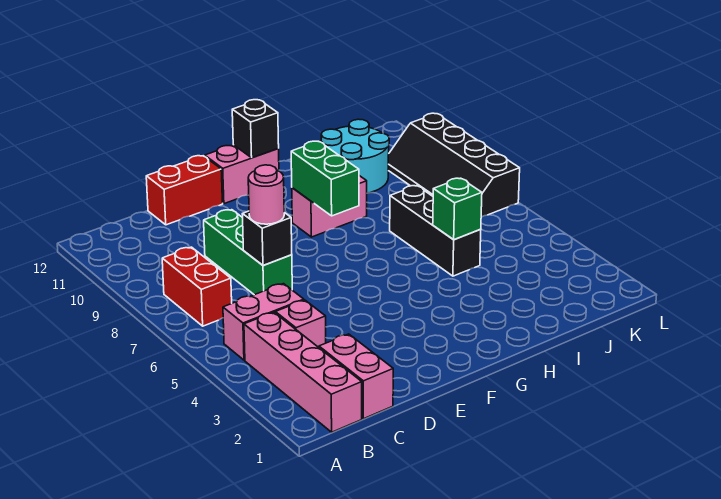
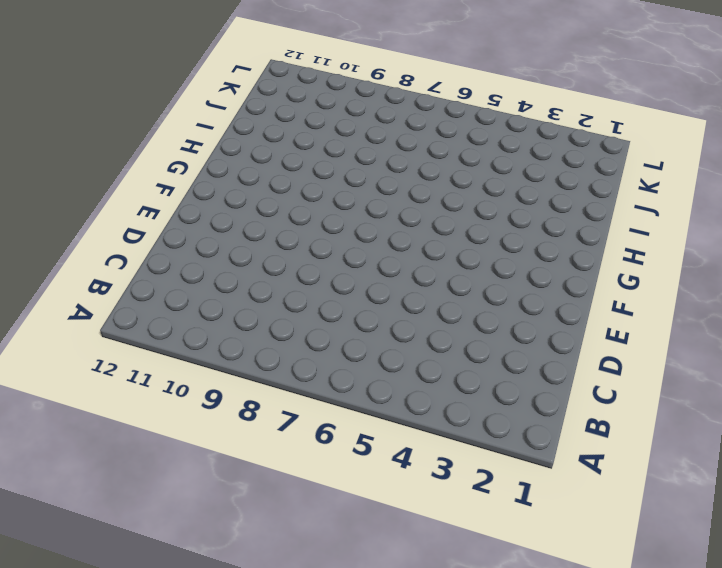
none -> pink 1x4 brick [244,312,362,432]
none -> pink 1x2 brick [223,284,304,360]
none -> red 1x2 brick [162,247,232,326]

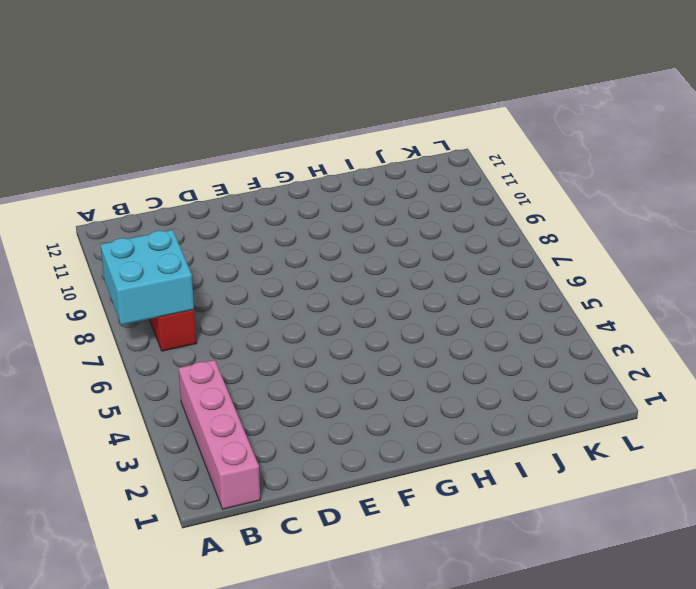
cyan 2x2 brick [101,230,194,325] -> none
none -> pink 1x2 brick [223,284,304,360]
none -> pink 1x2 brick [319,334,393,419]
none -> pink 1x1 brick [275,300,326,347]

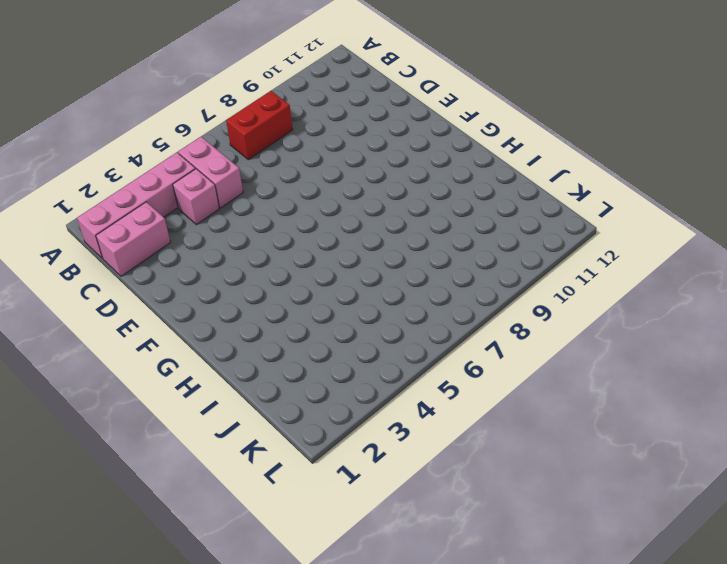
none -> green 1x3 brick [204,210,292,295]
none -> red 1x2 brick [146,156,223,225]
none -> pink 1x2 brick [205,145,279,204]

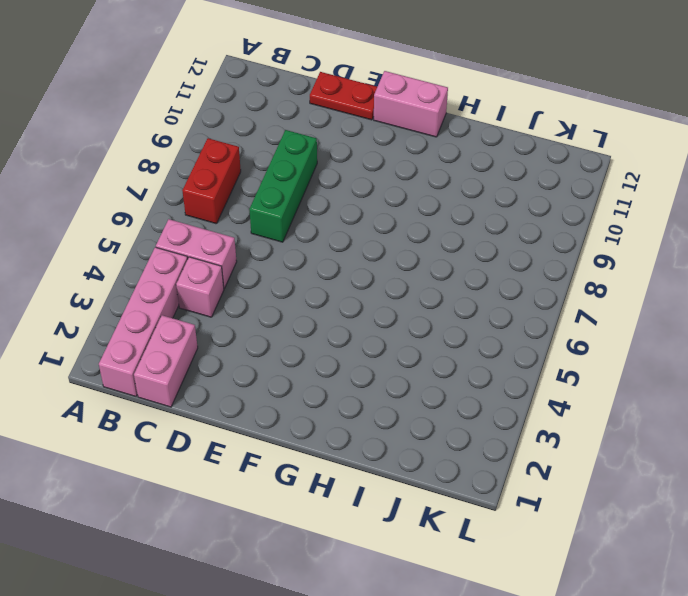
red 1x2 plate [310,72,377,120] -> red 1x2 brick [146,156,223,225]
none -> pink 1x2 brick [292,176,367,237]
none -> black 1x3 brick [390,186,481,276]
none -> cyan 2x2 round brick [321,119,389,193]

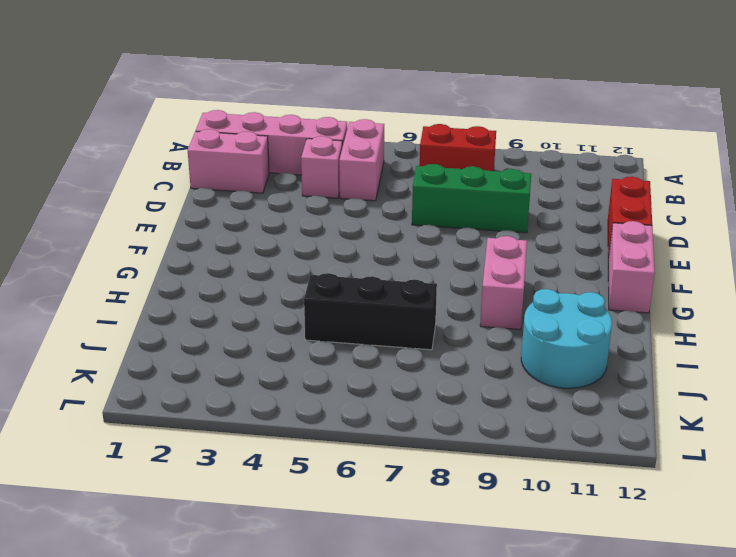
none -> black 2x4 slope [388,113,520,217]
none -> black 1x1 brick [242,211,292,266]
none -> green 1x2 brick [291,141,359,216]

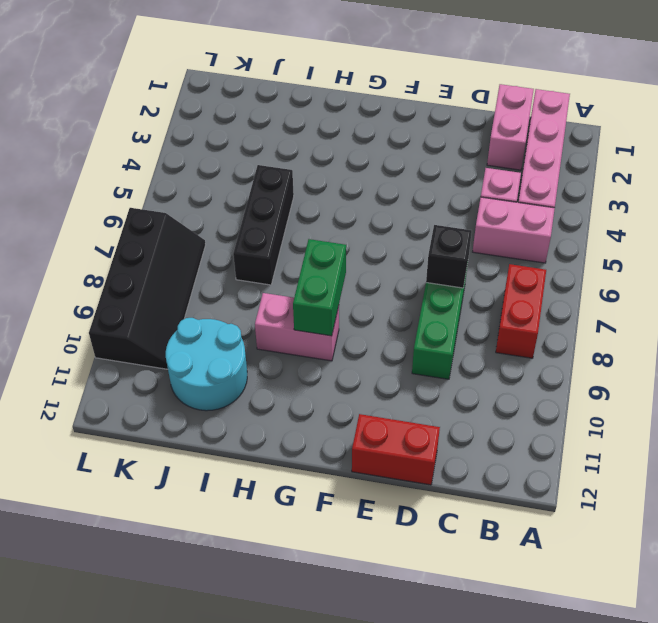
none -> pink 1x2 brick [205,145,279,204]
none -> black 1x1 brick [232,100,279,158]
none -> green 1x1 brick [433,178,482,240]

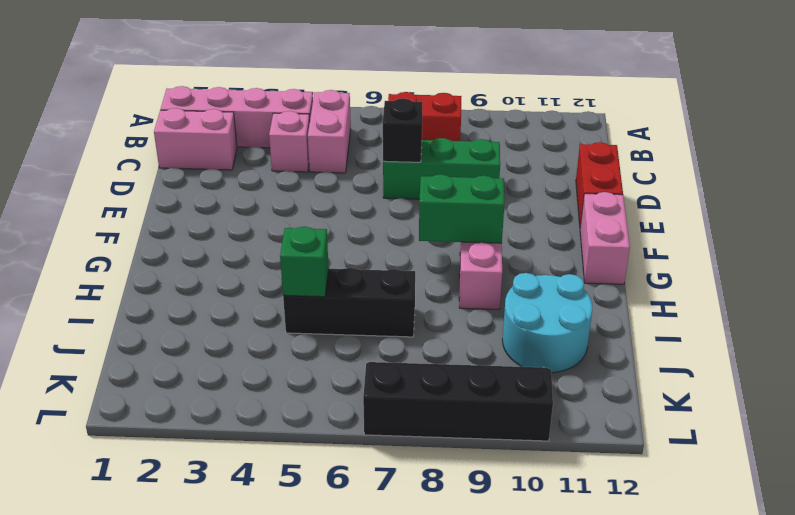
none -> black 1x1 brick [232,100,279,158]
none -> pink 1x1 round brick [248,165,284,224]

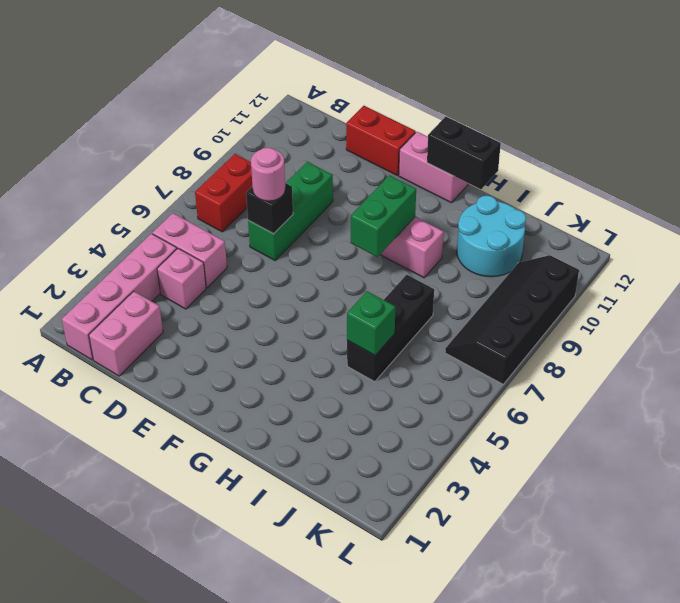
black 1x2 brick [427,117,501,189] -> black 1x1 brick [232,100,279,158]

